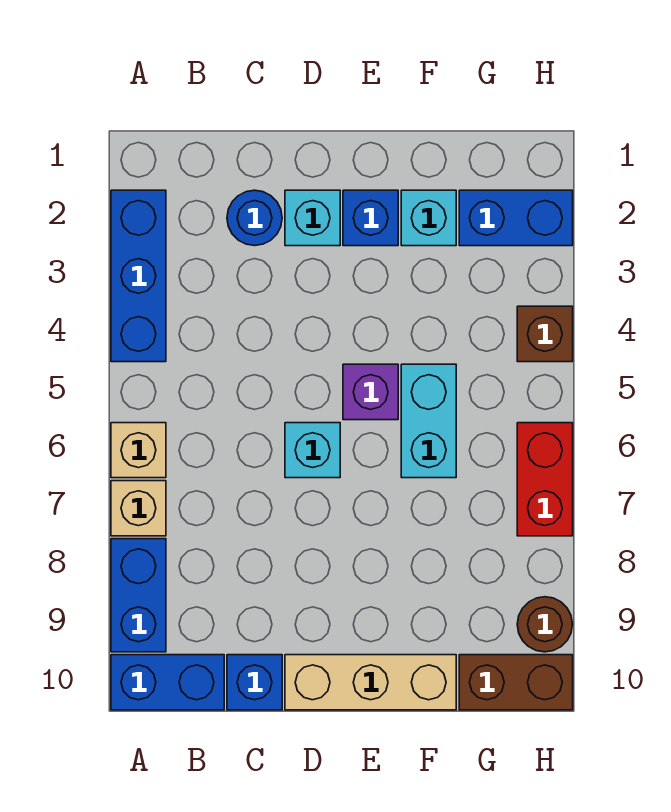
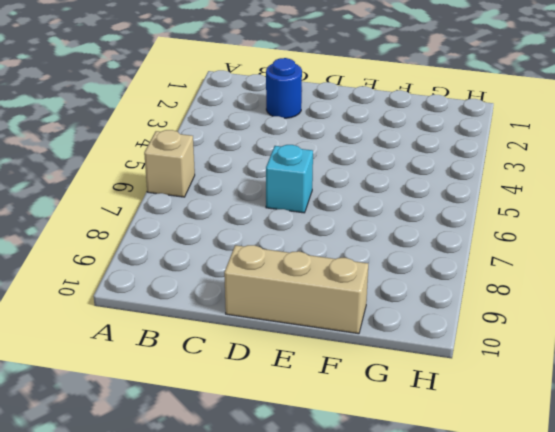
none -> blue 1x3 brick [111,190,166,362]
none -> tan 1x1 brick [111,481,166,536]
none -> blue 1x2 brick [111,539,166,652]

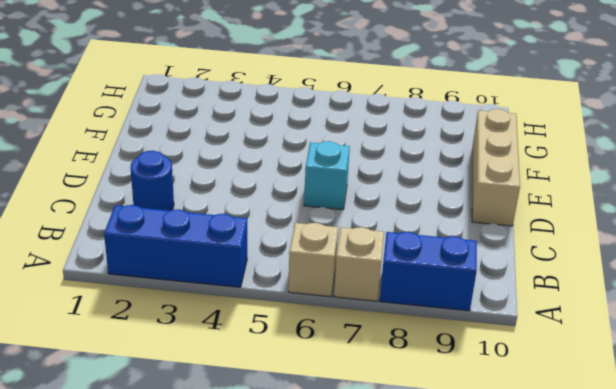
none -> blue 1x2 brick [111,655,224,710]
none -> blue 1x1 brick [227,655,282,710]
none -> cyan 1x1 brick [285,190,340,246]

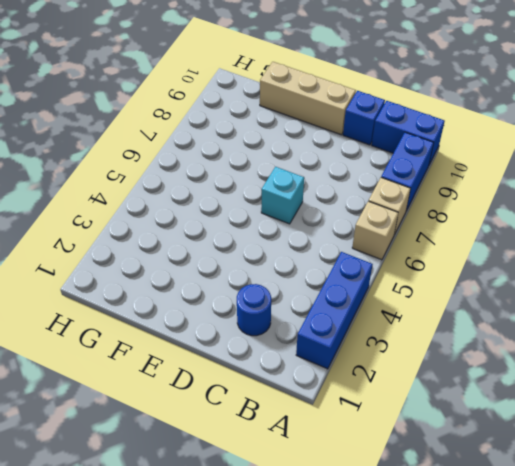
none -> cyan 1x1 brick [285,190,340,246]
none -> blue 1x1 brick [343,190,398,246]
none -> purple 1x1 brick [343,364,398,420]

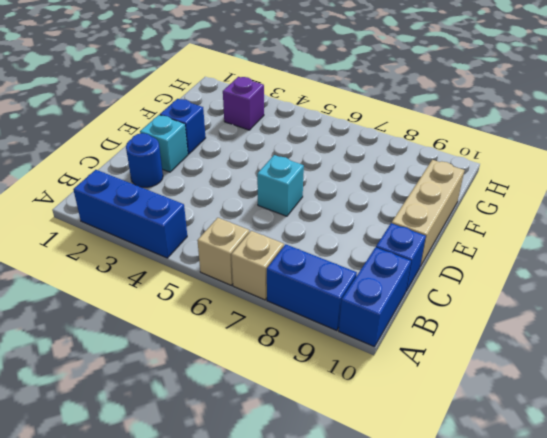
purple 1x1 brick [223,77,264,130] -> purple 1x1 brick moved to [343,364,398,420]
none -> cyan 1x1 brick [401,190,456,246]
none -> cyan 1x2 brick [401,364,456,478]
none -> blue 1x2 brick [459,190,573,246]

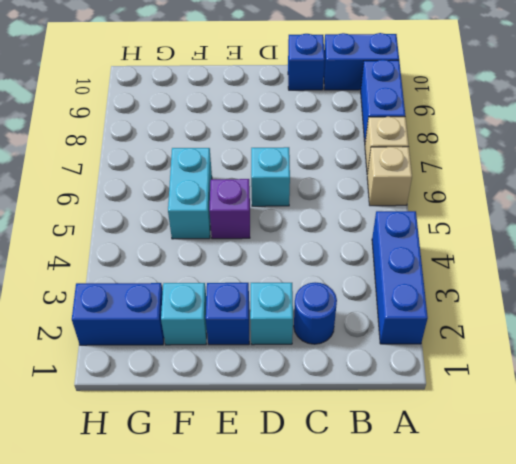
none -> tan 1x3 brick [285,655,456,710]
none -> brown 1x2 brick [459,655,573,710]
none -> brown 1x1 brick [517,306,573,362]

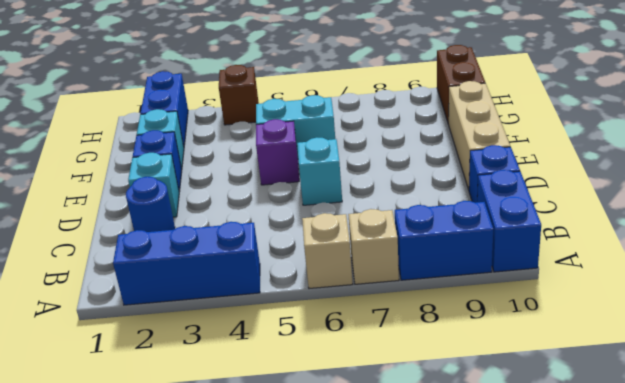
none -> red 1x2 brick [517,423,573,536]
none -> brown 1x1 round brick [517,597,573,652]

